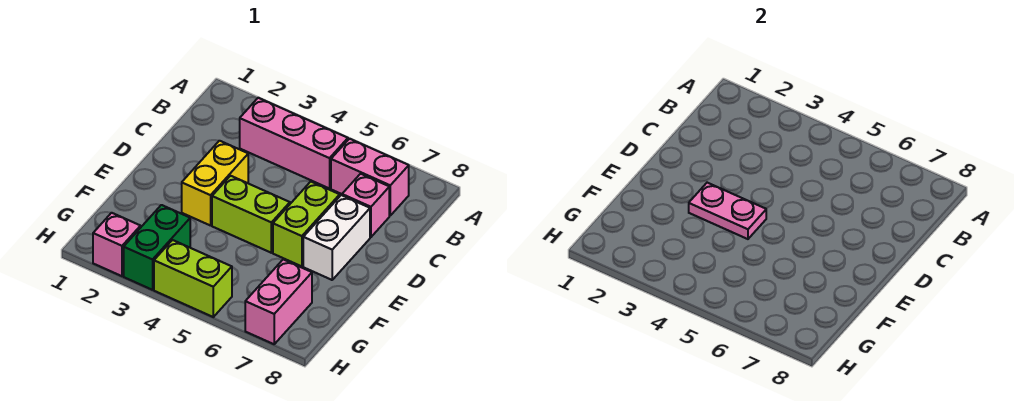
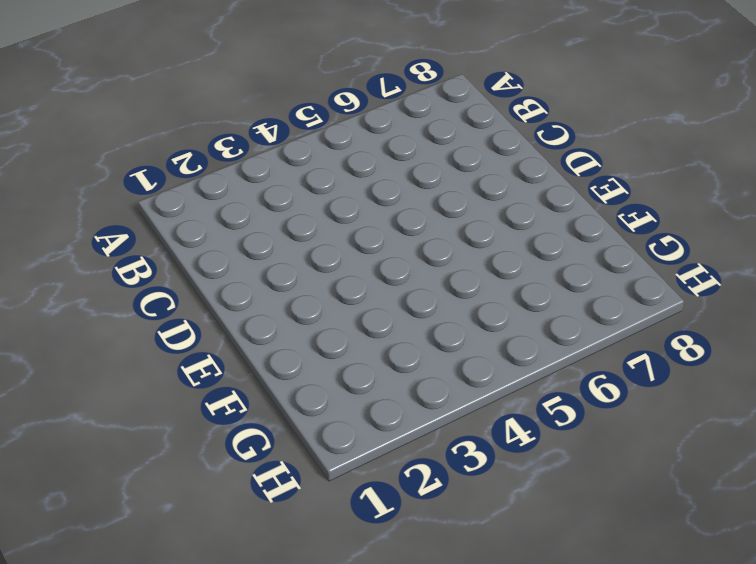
none -> pink 1x3 brick [240,98,348,189]
none -> pink 1x2 brick [331,139,409,216]
none -> pink 1x1 brick [342,174,389,237]

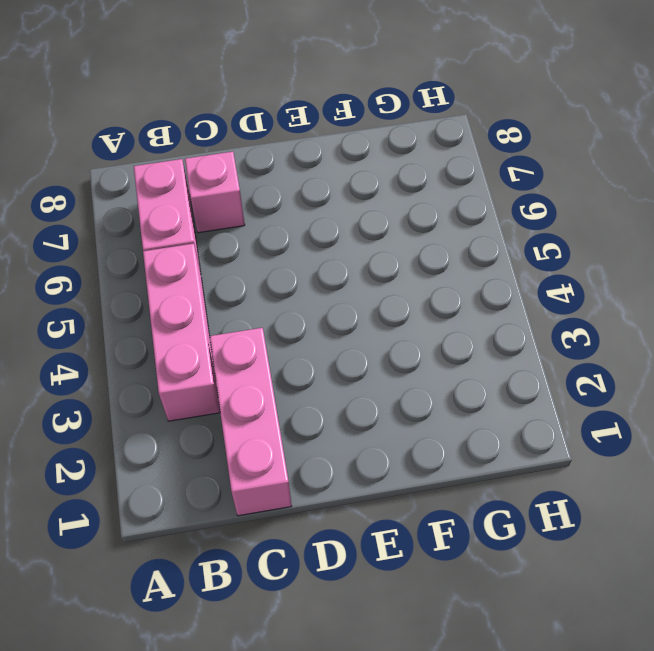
pink 1x3 brick [210,328,292,516] -> none
none -> yellow 1x2 brick [182,141,248,226]
none -> lime 1x2 brick [273,182,340,266]
none -> white 1x2 brick [303,195,370,280]

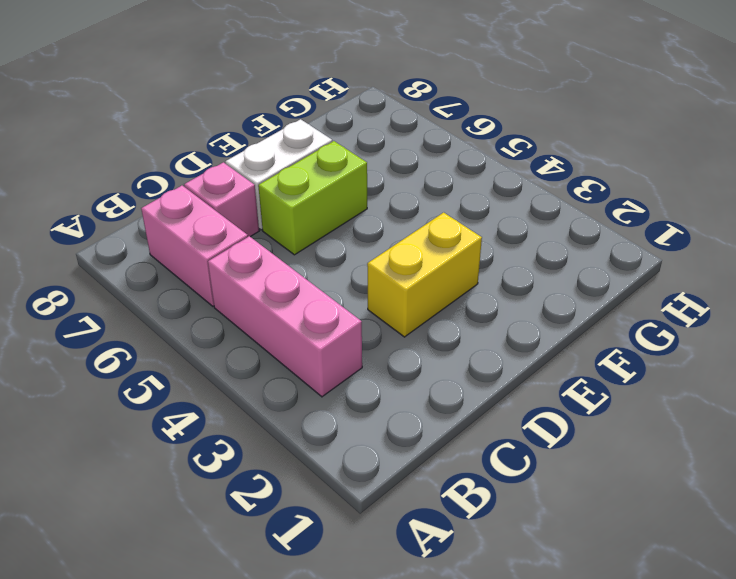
none -> lime 1x2 brick [212,176,290,253]
none -> green 1x2 brick [124,205,190,290]
none -> pink 1x2 brick [245,259,312,344]

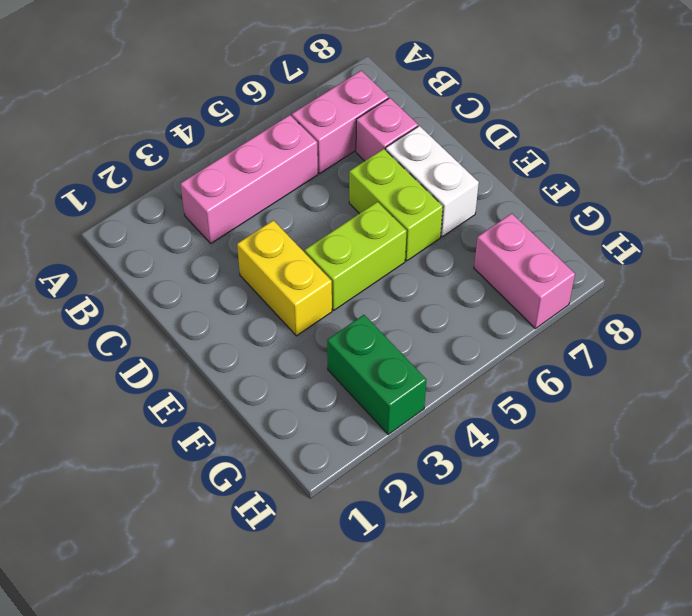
none -> pink 1x1 brick [93,213,141,276]
none -> lime 1x2 brick [154,240,232,317]
none -> pink 1x2 plate [689,183,766,239]

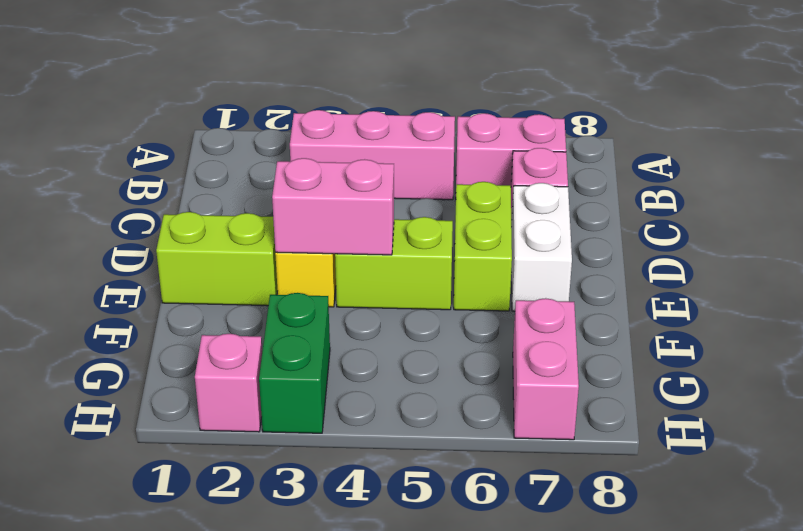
lime 1x2 brick [156,212,278,306] -> lime 1x2 brick moved to [154,240,232,317]
pink 1x2 brick [272,158,394,255] -> pink 1x2 plate [689,183,766,239]

